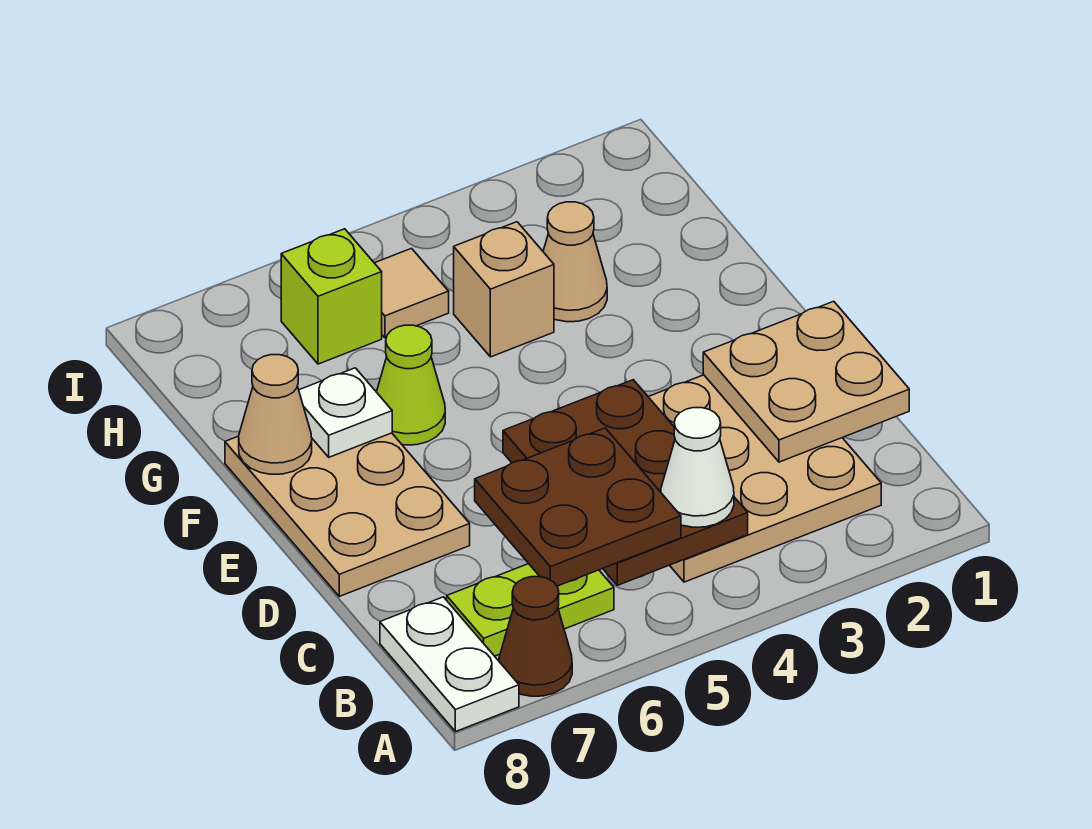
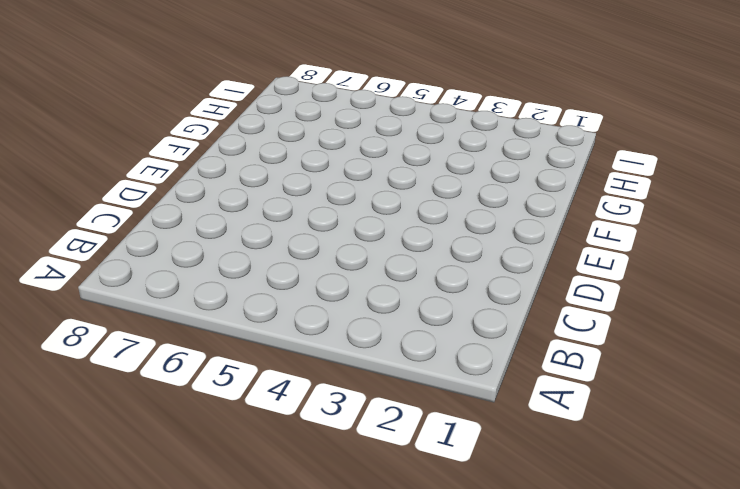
none -> brown 1x1 cone [499,577,572,696]
none -> white 1x2 plate [380,597,519,732]
none -> tan 3x3 plate [648,375,881,582]

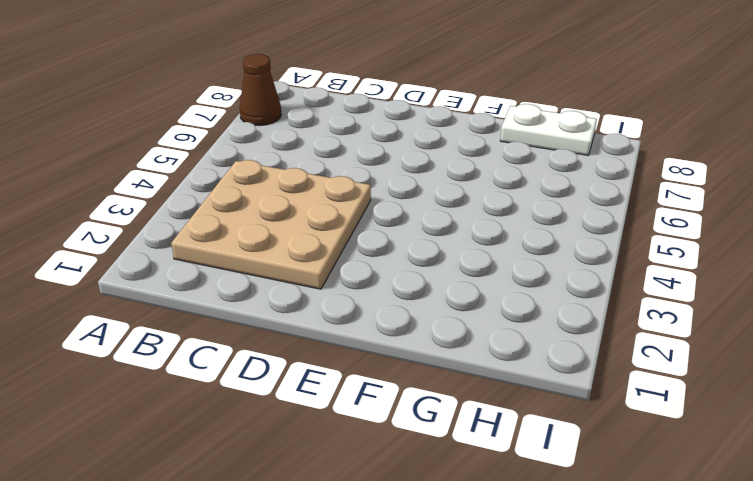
white 1x2 plate [500,104,597,155] -> white 1x2 plate moved to [380,597,519,732]
none -> lime 1x2 plate [447,564,614,656]
none -> tan 2x3 plate [225,433,470,596]
none -> lime 1x1 cone [377,325,445,445]

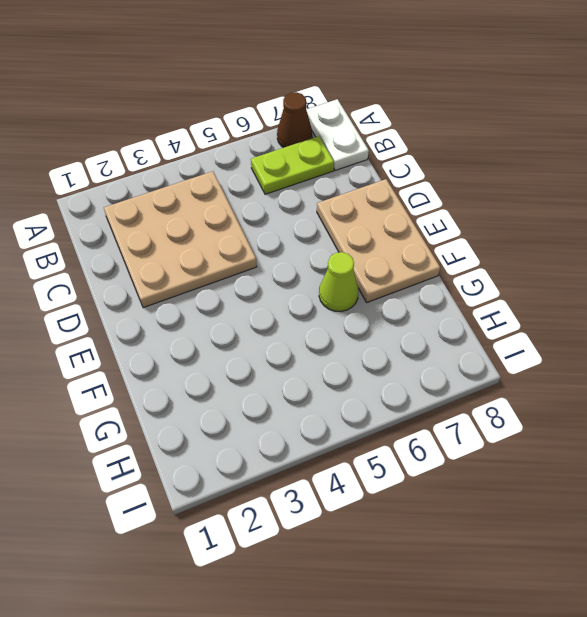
none -> tan 1x1 cone [543,202,607,322]
none -> tan 1x1 brick [454,222,554,357]
none -> tan 1x1 tile [375,248,449,338]

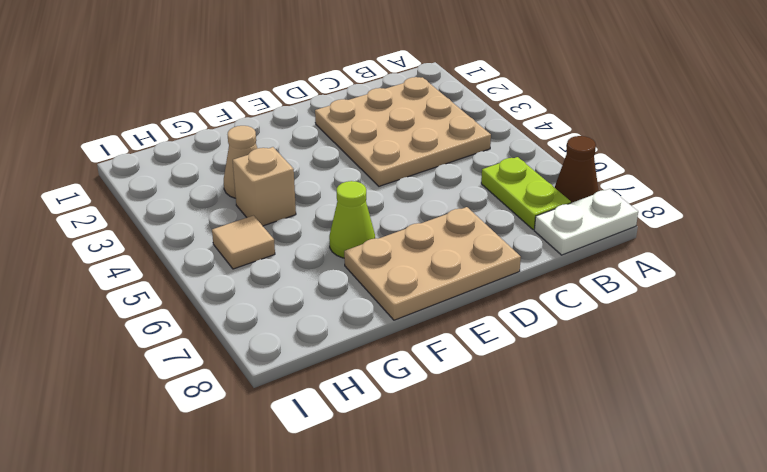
none -> lime 1x1 brick [281,229,382,364]
none -> brown 2x3 plate [503,380,748,585]
none -> tan 2x2 plate [703,301,909,462]

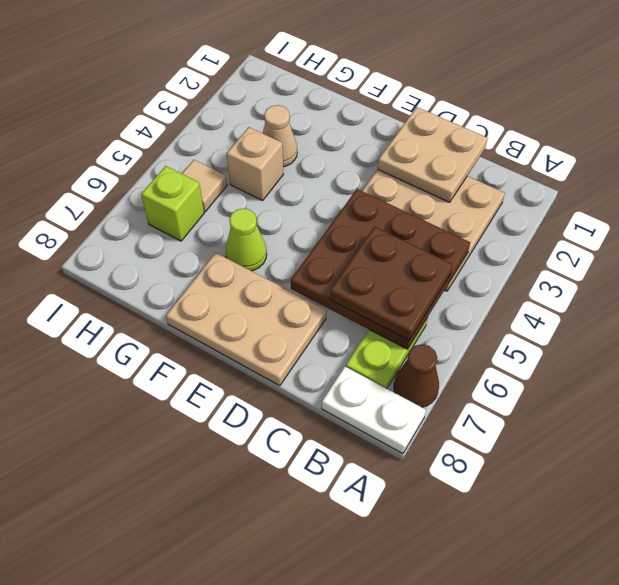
brown 3x3 plate [291,189,470,349] -> brown 2x3 plate [503,380,748,585]
none -> white 1x1 plate [299,368,392,457]
none -> tan 1x1 cone [239,355,312,474]
none -> white 1x1 cone [661,408,734,527]

